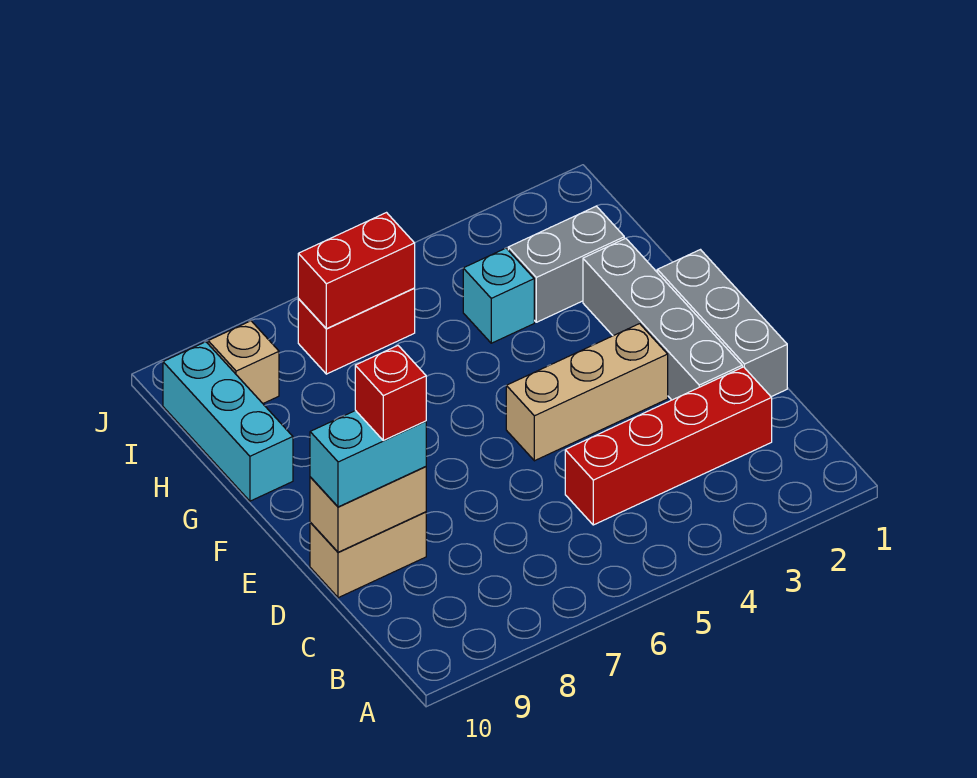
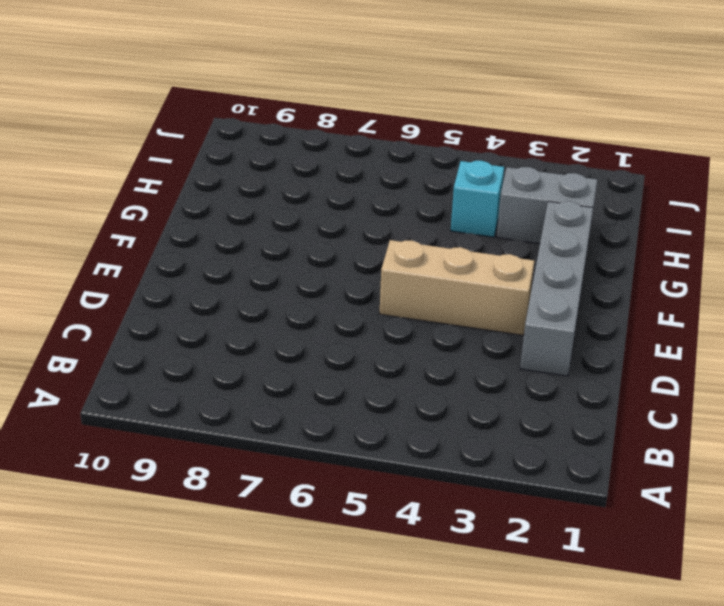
none -> red 1x4 brick [565,367,772,525]
none -> grey 1x3 brick [657,250,787,397]
none -> tan 1x2 brick [310,512,426,598]

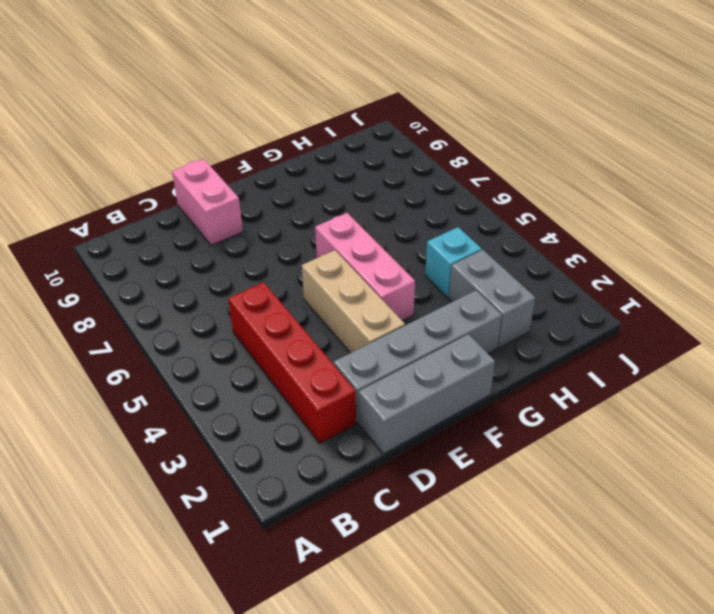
pink 1x2 brick [172,159,243,246] -> tan 1x2 brick [310,512,426,598]
pink 1x3 brick [315,213,415,321] -> none
none -> cyan 1x3 brick [163,342,293,501]
none -> red 1x2 brick [298,288,415,374]
none -> tan 1x1 brick [208,321,279,403]

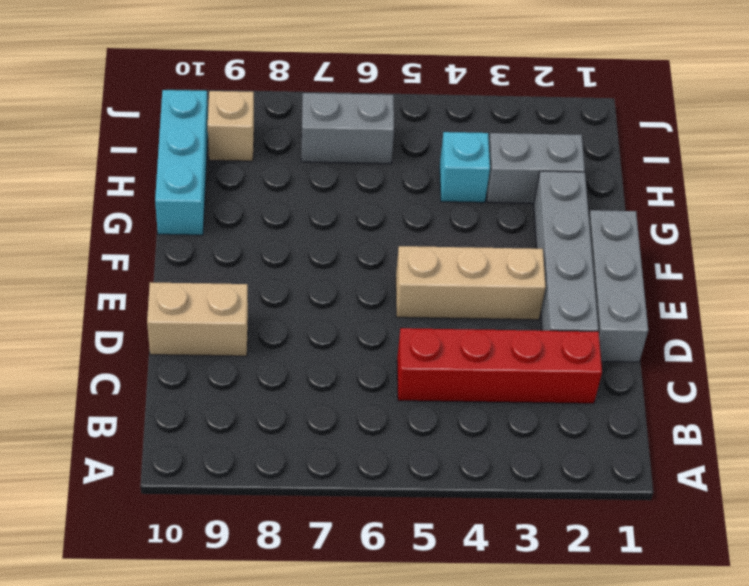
grey 1x2 brick [301,93,394,164] -> red 1x2 brick [298,288,415,374]
none -> tan 1x2 brick [310,467,426,552]
none -> red 1x2 brick [298,213,415,329]
none -> cyan 1x2 brick [310,410,426,507]

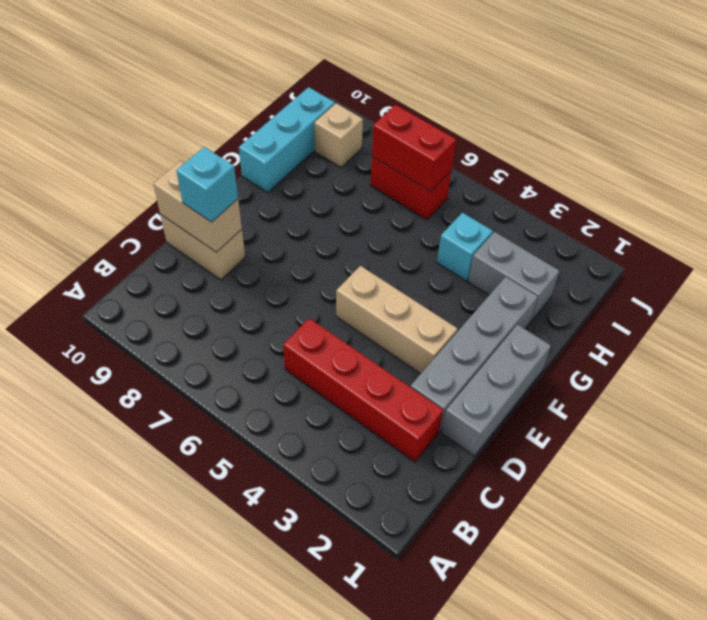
cyan 1x1 brick [176,147,238,222] -> cyan 1x2 brick [310,410,426,507]
none -> red 1x1 brick [355,346,426,440]

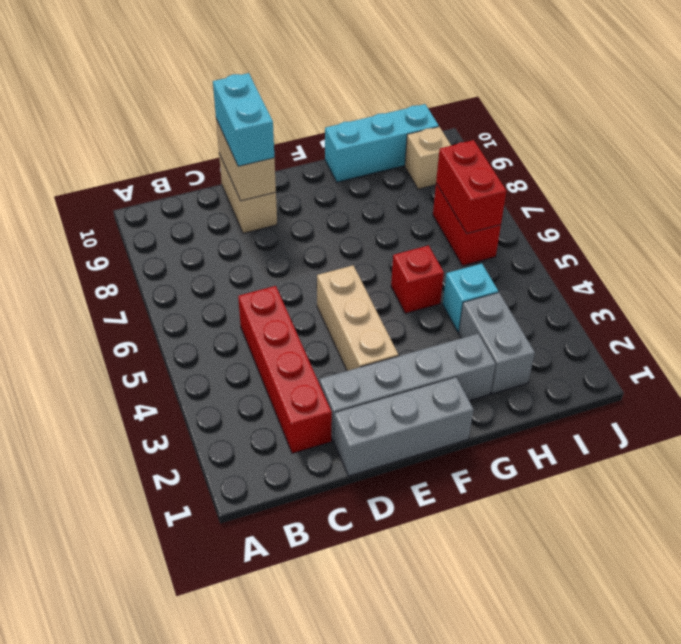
red 1x1 brick [391,246,444,313] -> red 1x1 brick moved to [355,346,426,440]

